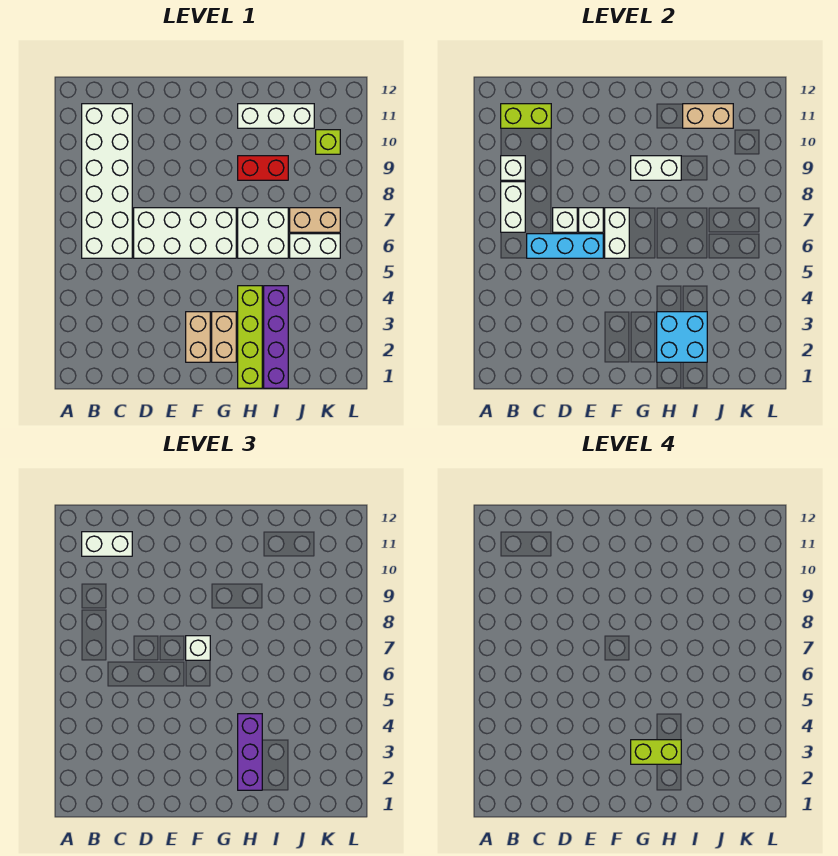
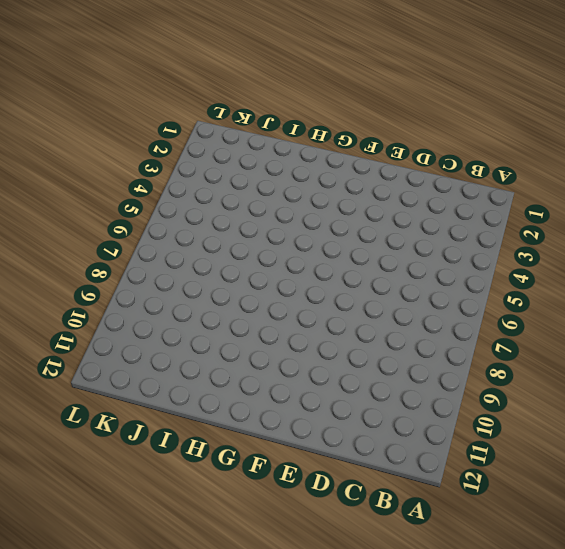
none -> white 2x6 brick [82,104,132,258]
none -> white 2x4 brick [134,208,236,258]
none -> tan 1x2 brick [186,312,210,362]

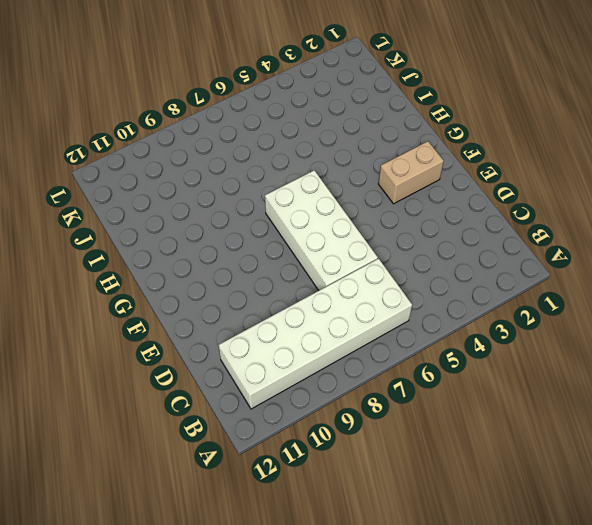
none -> tan 1x2 brick [212,312,236,362]
none -> lime 1x4 brick [238,286,262,388]
none -> white 2x2 brick [238,208,288,258]

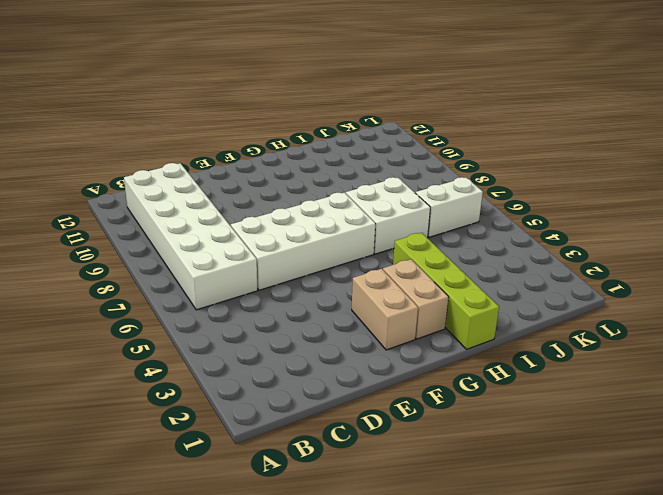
none -> red 1x2 brick [238,156,288,180]
none -> white 1x3 brick [238,104,314,128]
none -> purple 1x4 brick [264,286,288,388]

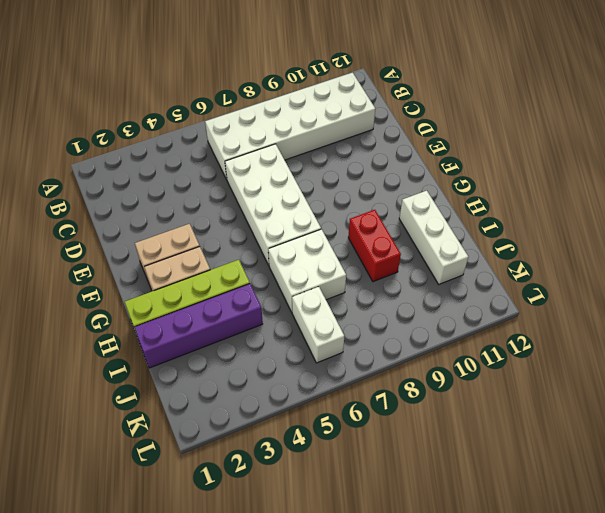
none -> tan 1x2 brick [290,208,340,232]
none -> lime 1x1 brick [316,130,340,154]
none -> white 1x2 brick [501,182,525,232]

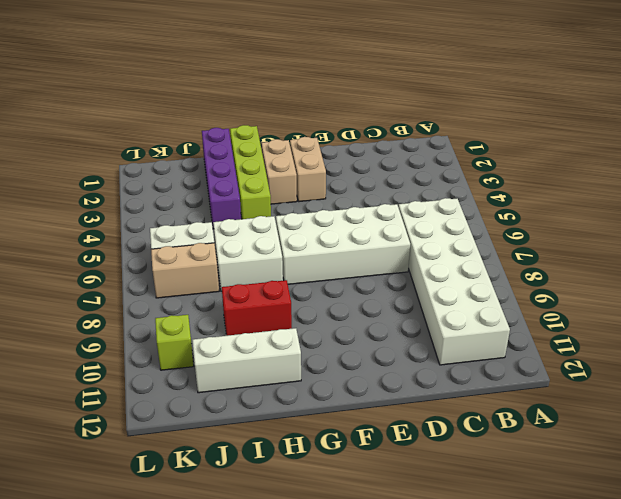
none -> white 1x2 brick [501,182,525,232]
none -> white 1x1 brick [501,156,525,180]
none -> lime 1x2 brick [501,104,551,128]

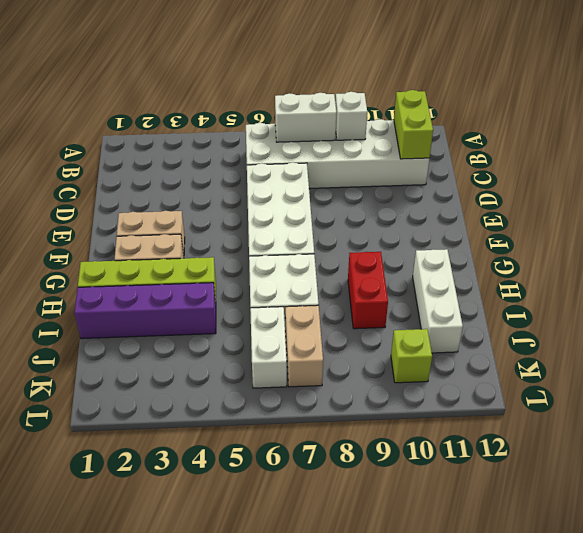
none -> cyan 1x3 brick [527,234,603,258]
none -> white 1x1 brick [553,208,577,232]
none -> white 1x1 brick [579,208,603,232]

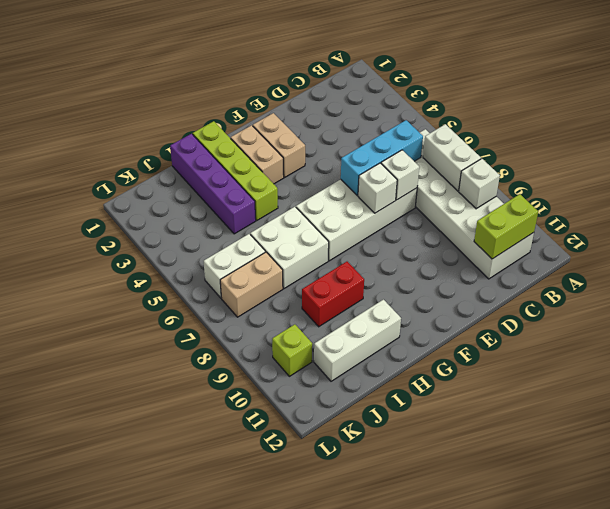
none -> white 1x2 brick [605,208,629,258]
none -> white 1x2 brick [631,156,681,180]
none -> cyan 2x2 brick [657,312,707,362]

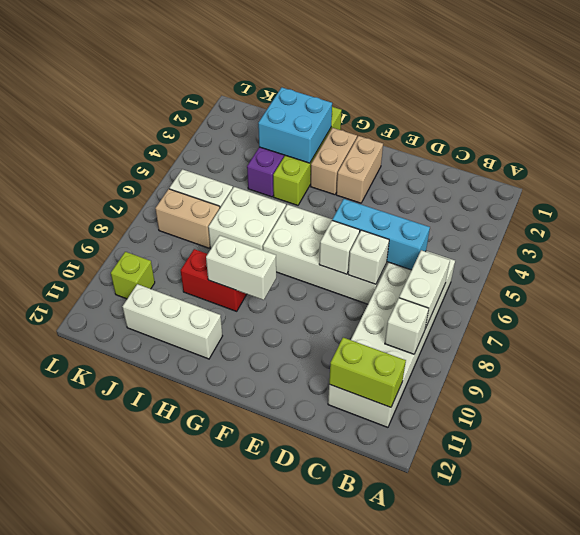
none -> white 1x2 brick [605,208,629,258]
none -> tan 1x2 brick [683,104,733,128]
none -> white 1x2 brick [82,532,132,556]

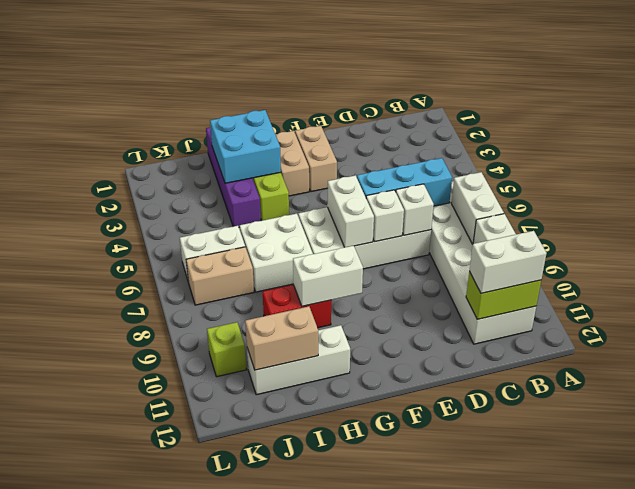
none -> white 1x1 brick [186,636,210,660]
none -> purple 1x3 brick [238,714,262,790]
none -> lime 1x2 brick [631,740,681,764]

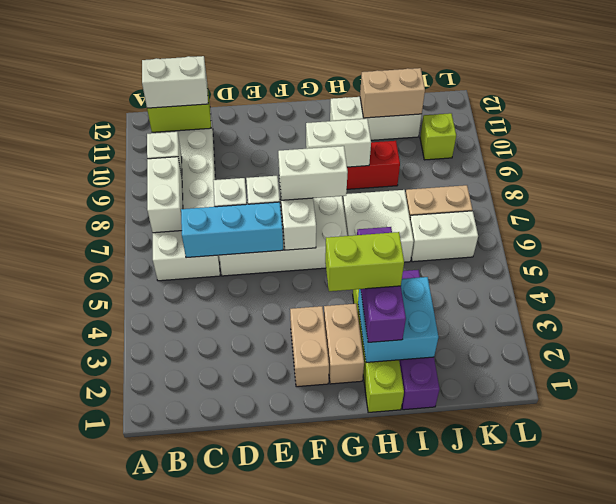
white 1x2 brick [278,146,348,200] -> white 1x1 brick [186,636,210,660]

